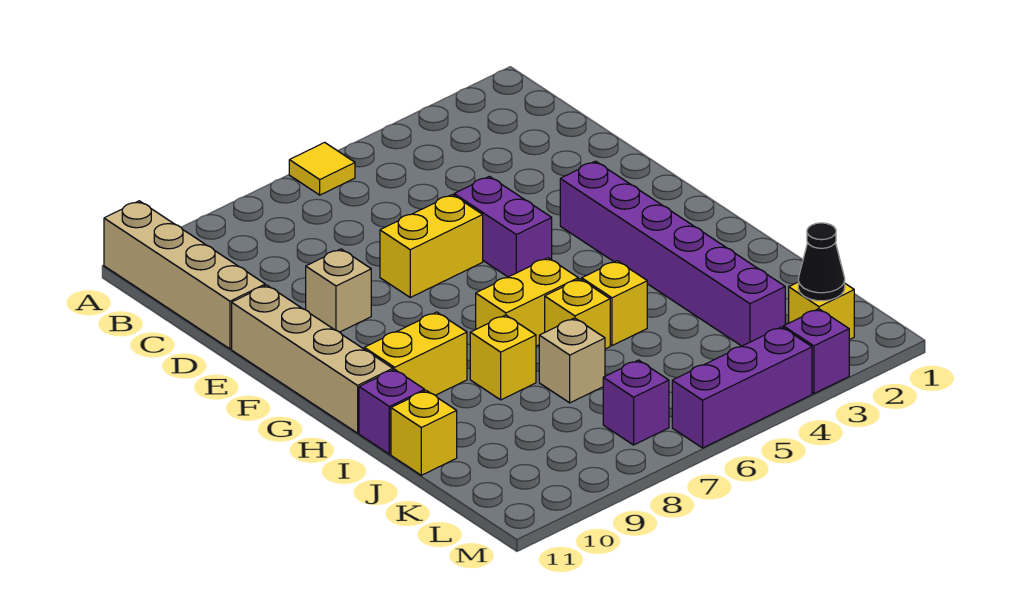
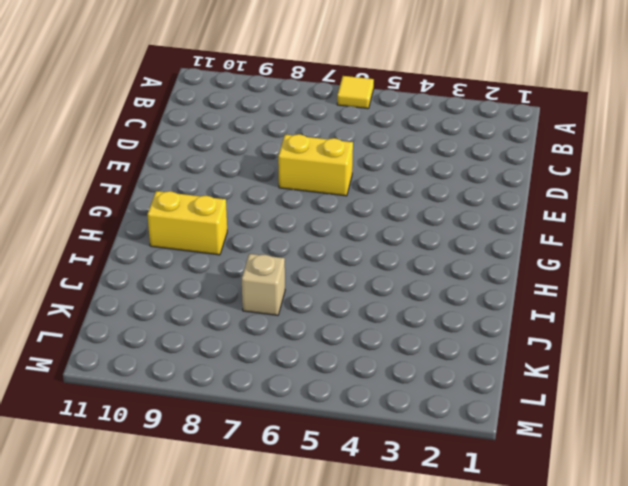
none -> tan 1x4 brick [104,201,265,349]
none -> purple 1x2 brick [454,176,552,277]
none -> tan 1x1 brick [306,249,371,332]

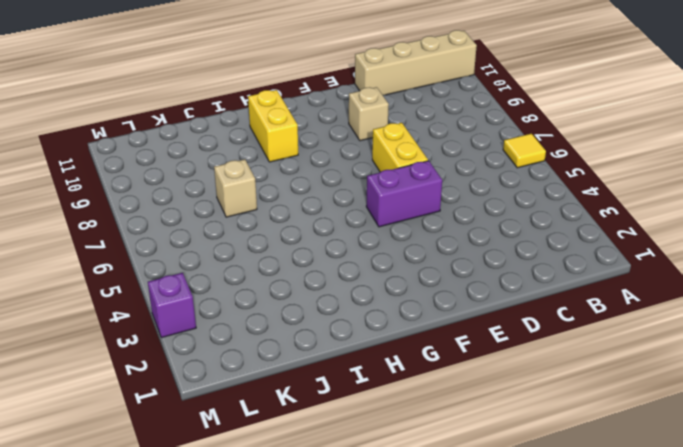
none -> tan 1x4 brick [232,285,393,433]
none -> purple 1x6 brick [560,161,785,346]
none -> yellow 1x2 brick [476,258,578,346]

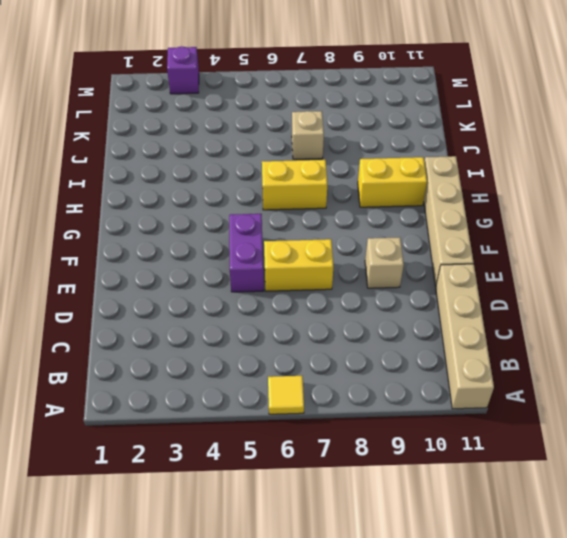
none -> purple 1x6 brick [560,161,785,346]
none -> yellow 1x1 brick [582,261,647,346]
none -> yellow 1x1 brick [545,279,610,349]

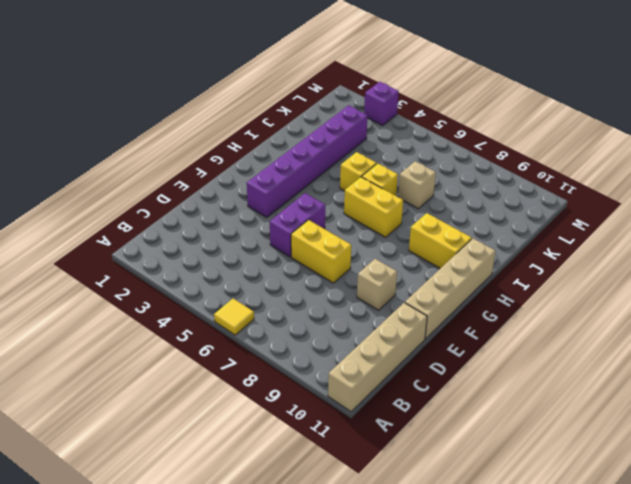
none -> yellow 1x1 brick [470,315,536,400]
none -> purple 1x1 brick [359,369,425,454]
none -> yellow 1x1 brick [391,391,457,475]

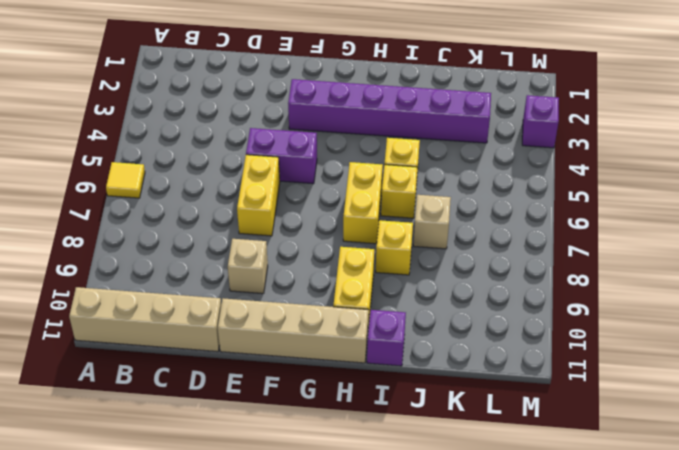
none -> yellow 1x1 brick [391,391,457,475]
none -> yellow 1x1 brick [789,282,854,340]
none -> purple 1x1 brick [603,360,669,445]

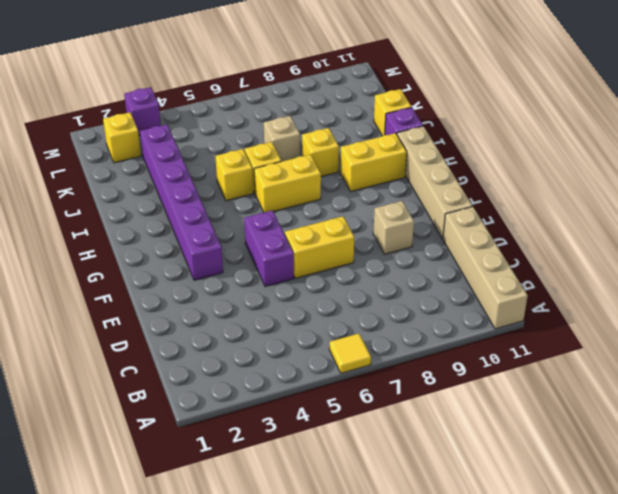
none -> purple 1x1 brick [603,360,669,445]
none -> purple 1x3 brick [672,327,812,448]
none -> black 1x1 cone [798,223,845,301]

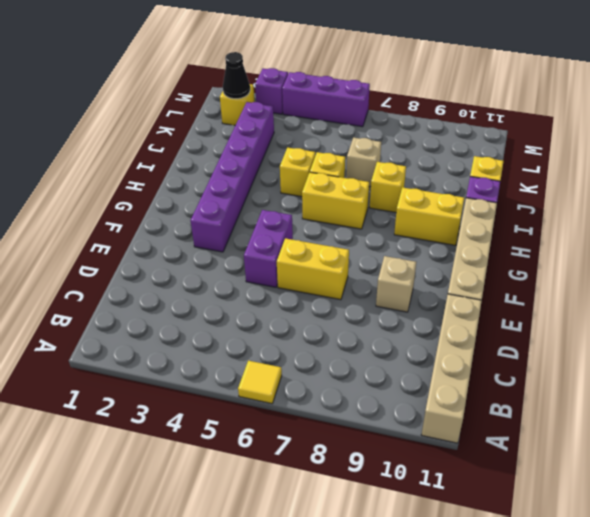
none -> purple 1x1 brick [603,360,669,445]

